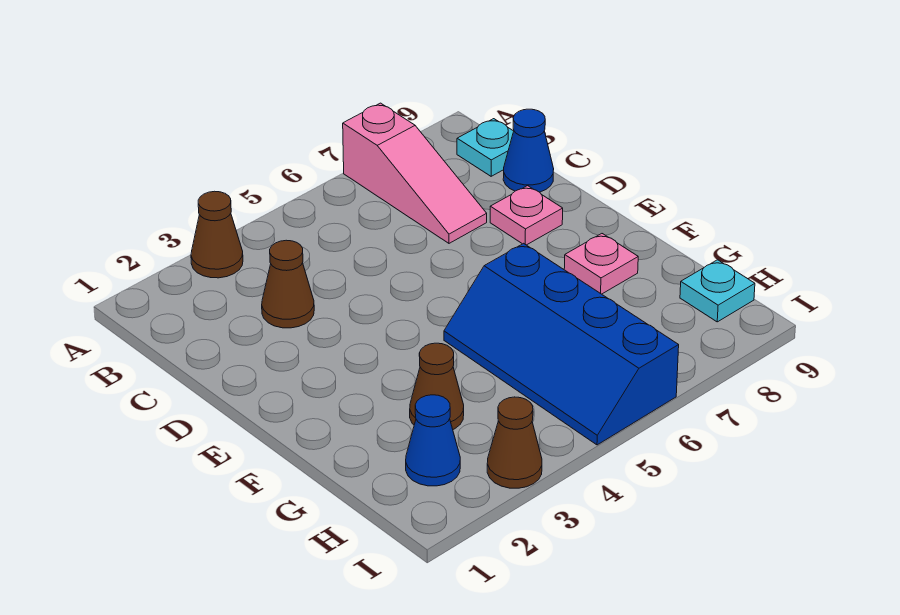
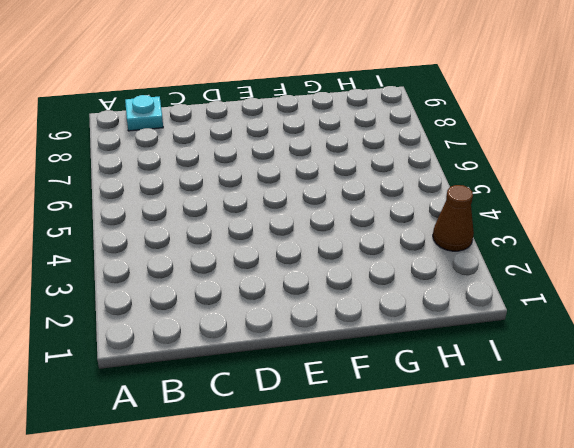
none -> brown 1x1 cone [191,191,243,278]
none -> pink 1x3 slope [343,103,487,243]
none -> brown 1x1 cone [262,240,314,328]

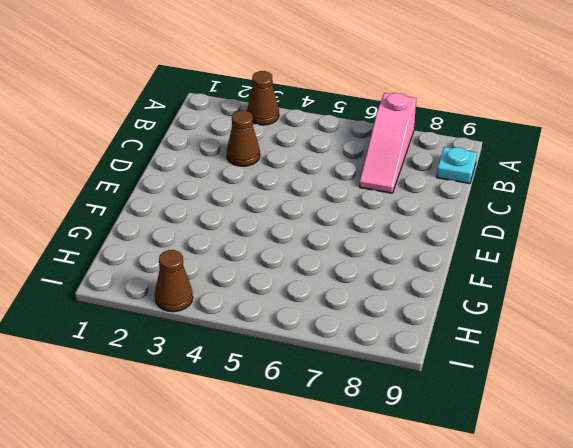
none -> blue 1x1 cone [503,109,554,192]
none -> pink 1x1 plate [490,186,563,245]
none -> blue 2x4 slope [444,243,679,445]

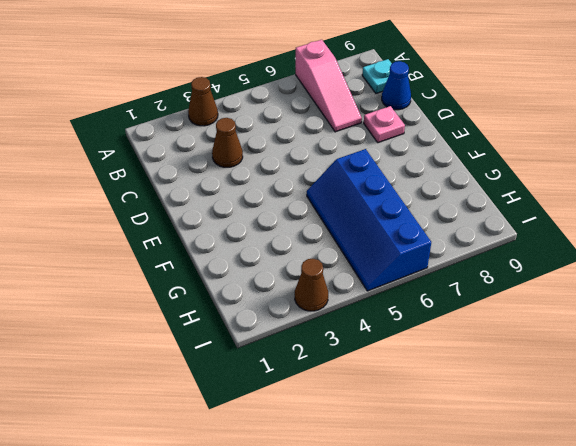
none -> pink 1x1 plate [564,234,638,294]
none -> brown 1x1 cone [410,343,464,429]
none -> blue 1x1 cone [406,395,460,486]

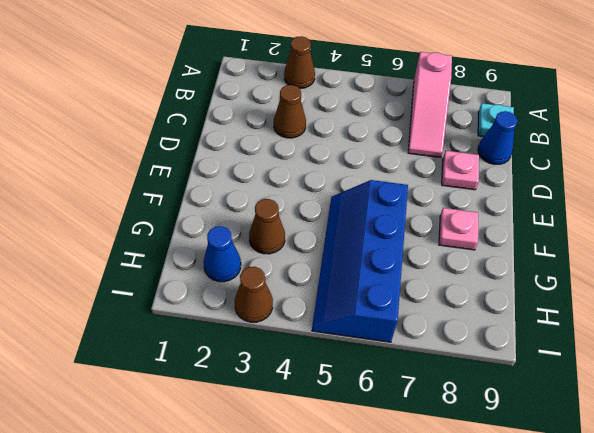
none -> cyan 1x1 plate [680,260,755,322]

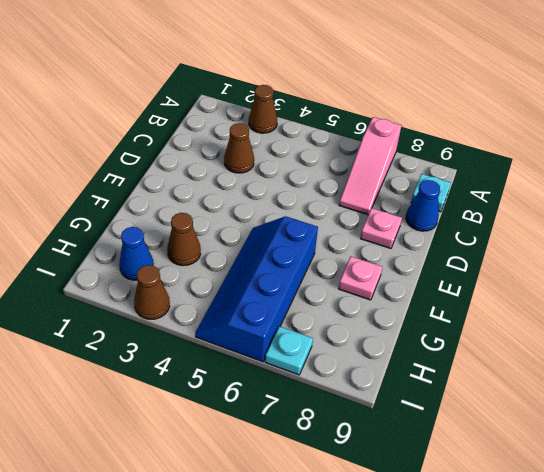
cyan 1x1 plate [265,326,313,375] -> cyan 1x1 plate moved to [680,260,755,322]

